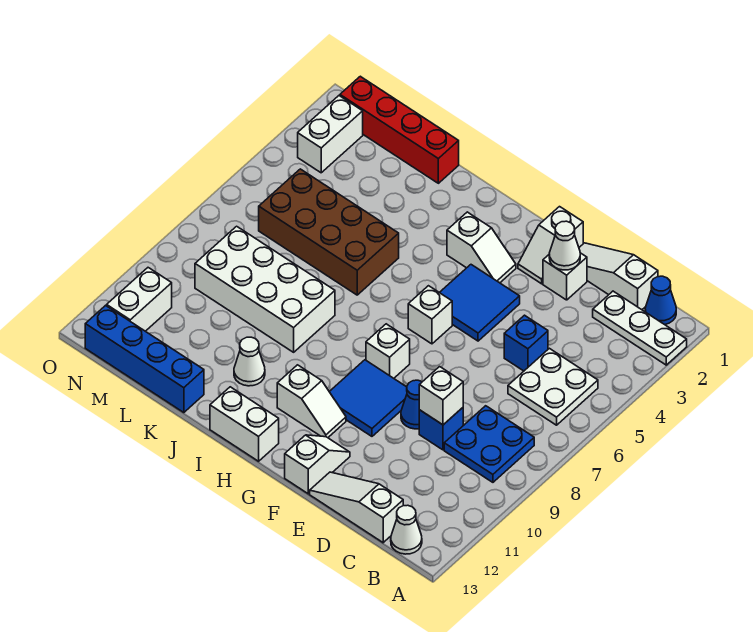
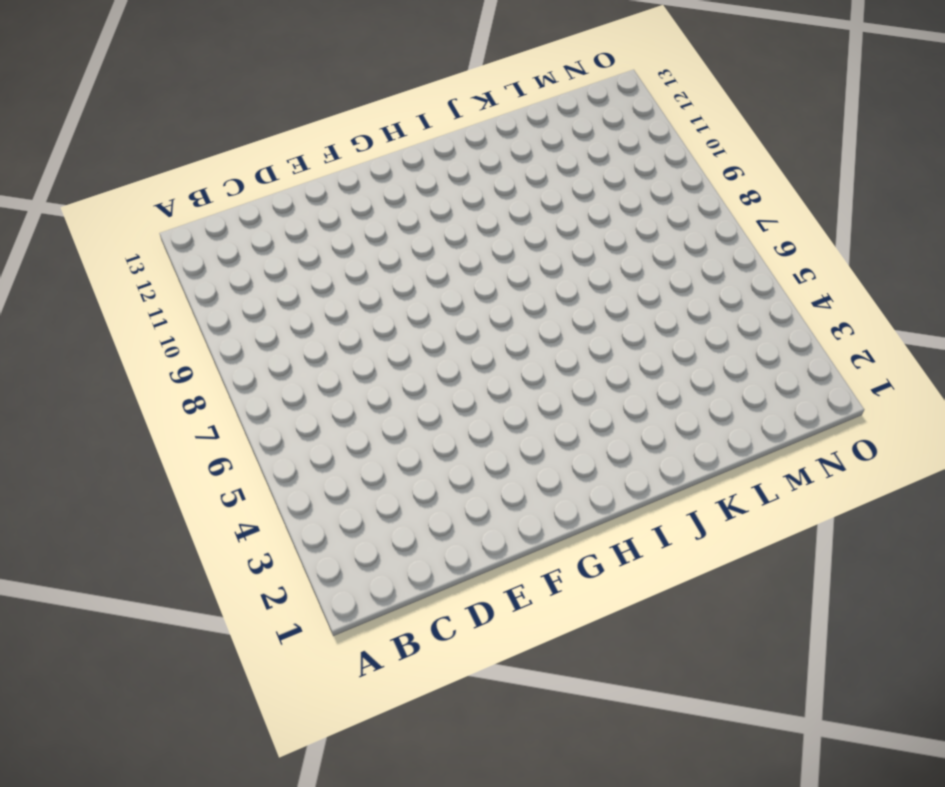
none -> white 1x3 plate [593,291,687,365]
none -> blue 1x1 cone [645,276,676,325]
none -> white 2x2 plate [508,348,598,425]

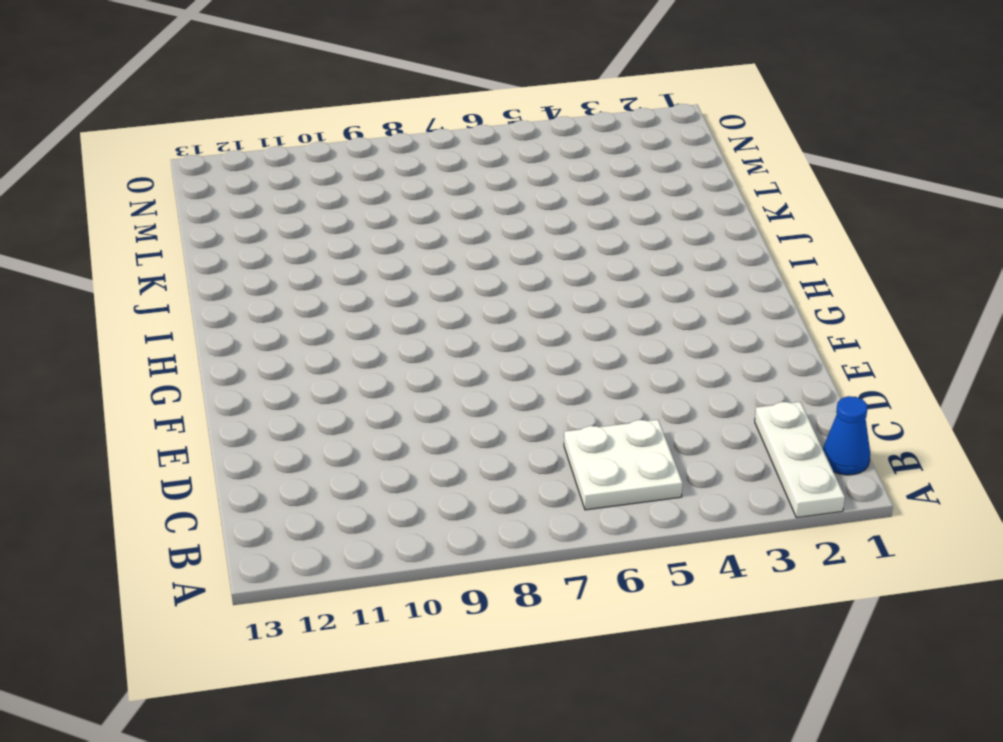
none -> blue 2x2 plate [444,406,534,482]
none -> white 1x1 cone [391,505,422,554]
none -> white 1x3 slope [579,243,658,310]

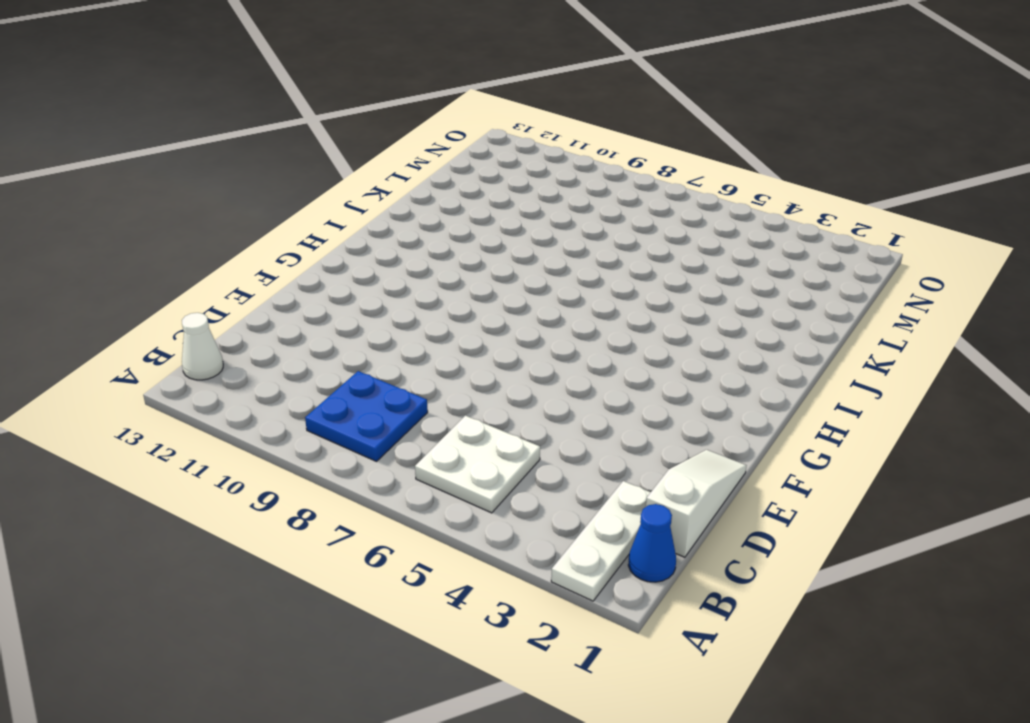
none -> white 1x3 slope [310,472,403,543]
none -> blue 1x1 brick [504,315,548,371]
none -> blue 1x1 brick [419,408,463,450]

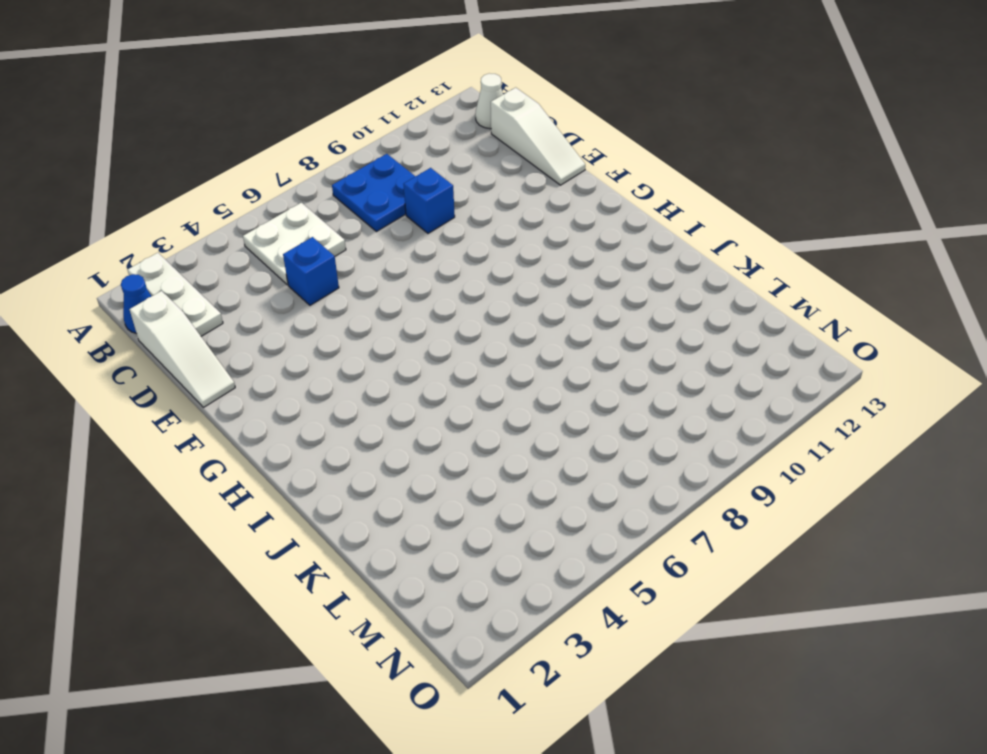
none -> white 1x1 brick [543,253,587,300]
none -> blue 1x1 cone [401,380,422,429]
none -> white 1x2 slope [518,207,583,284]

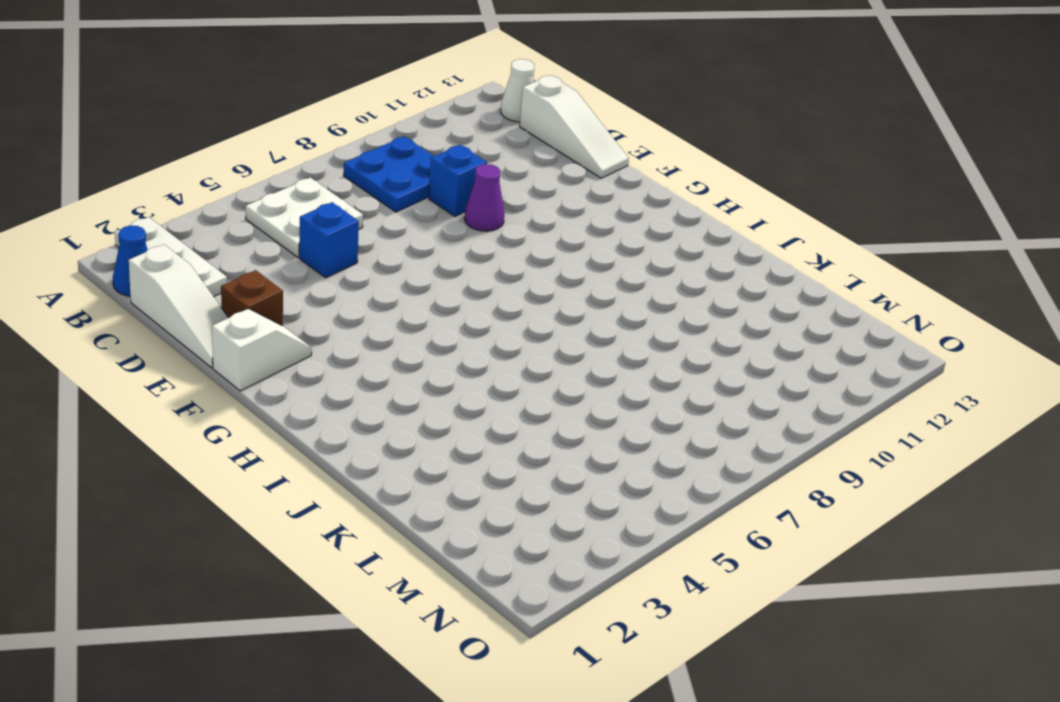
brown 1x1 brick [221,270,283,326] -> white 1x1 brick [543,253,587,300]
purple 1x1 cone [465,164,504,231] -> blue 1x1 cone [401,380,422,429]
none -> blue 2x2 tile [439,265,520,341]
none -> blue 2x2 tile [329,360,407,436]
none -> white 1x2 slope [285,435,350,494]

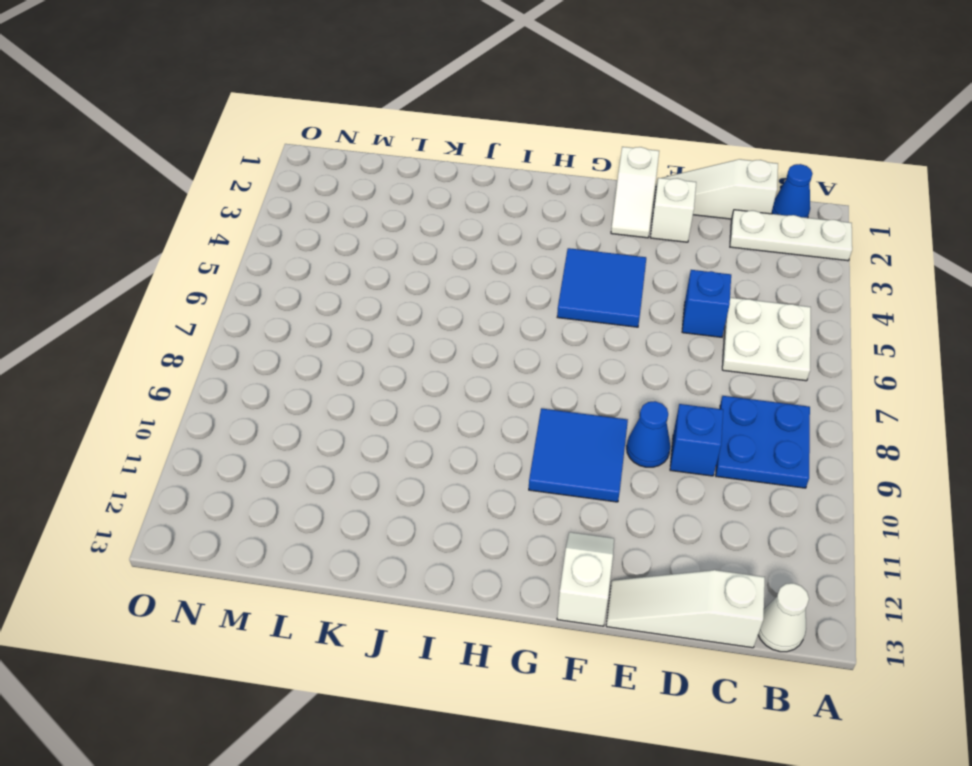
none -> white 1x2 slope [447,212,516,283]
none -> white 1x1 brick [408,286,452,344]
none -> white 1x1 brick [366,324,410,378]

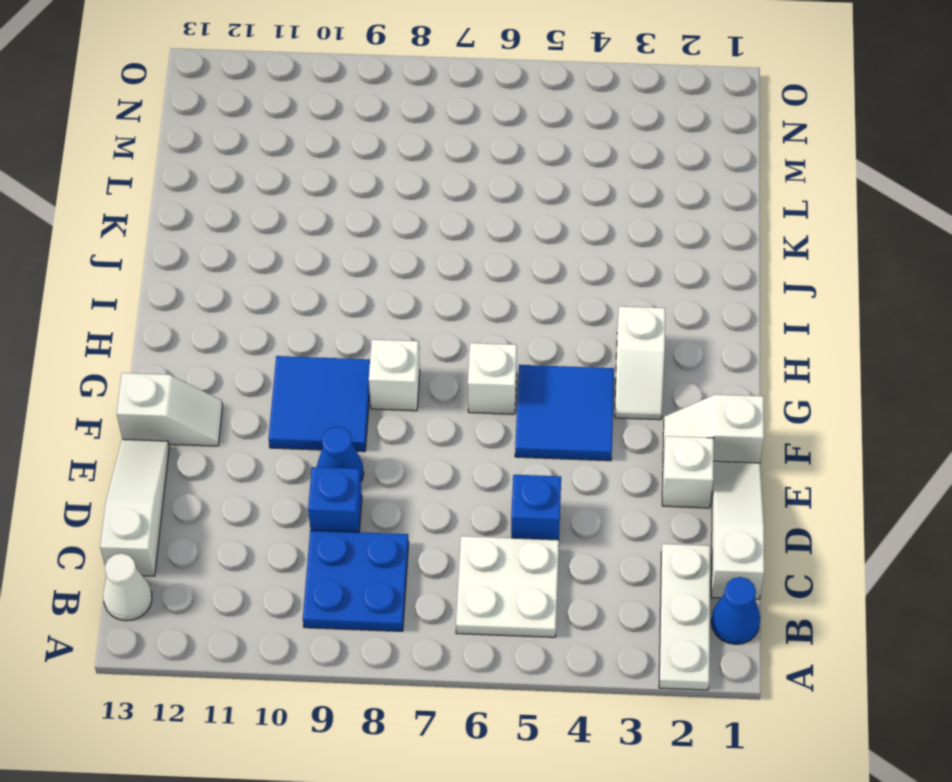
none -> white 1x2 slope [277,365,346,438]
none -> white 1x2 brick [210,387,279,461]
none -> brown 2x4 brick [259,169,399,295]

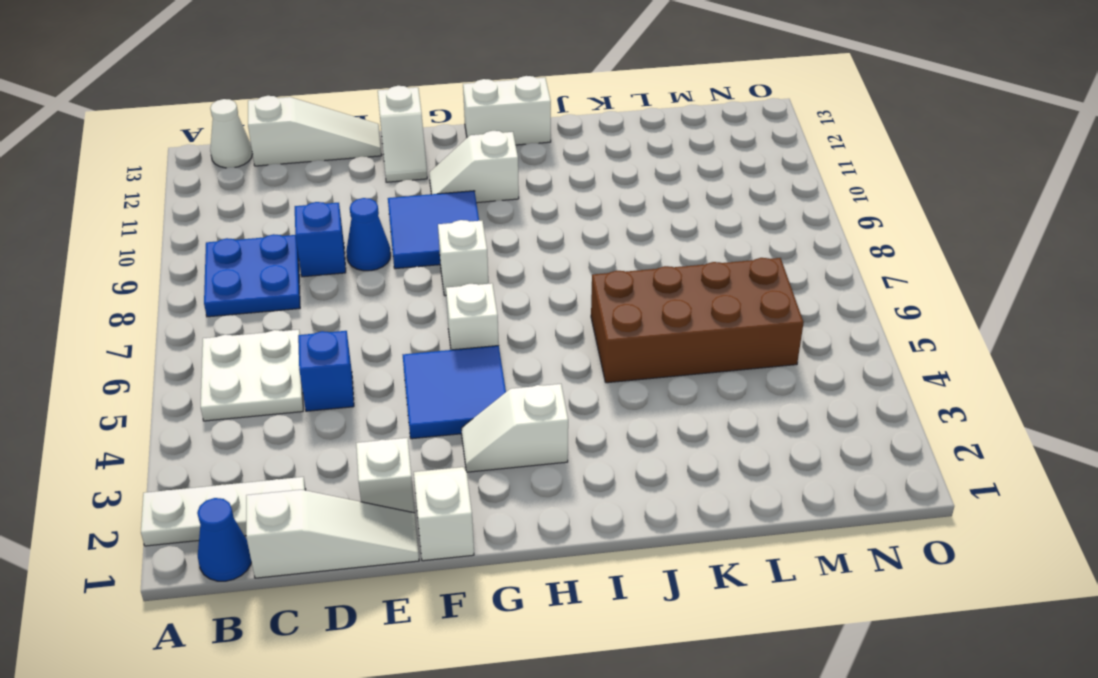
none -> white 2x4 brick [195,226,335,352]
none -> white 1x1 cone [234,337,265,386]
none -> red 1x4 brick [340,76,459,183]

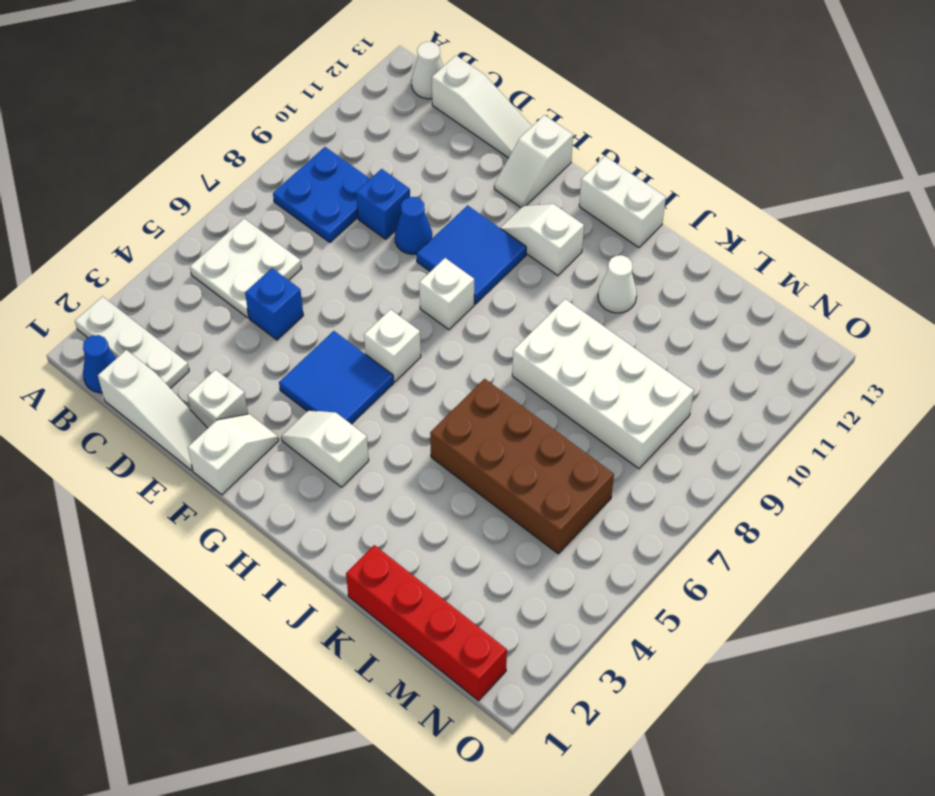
none -> blue 1x4 brick [85,306,204,413]
none -> white 1x2 brick [298,96,363,173]
none -> white 1x2 brick [107,268,172,331]

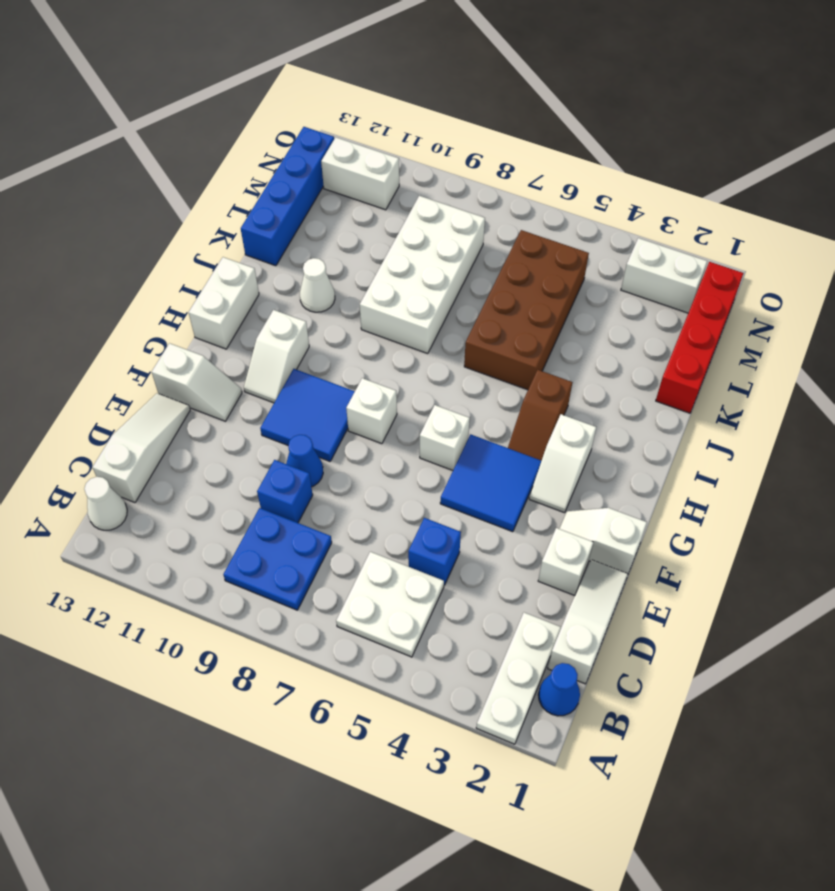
brown 1x2 slope [508,370,572,461] -> none
none -> white 1x1 brick [419,367,463,425]
none -> white 1x1 cone [549,221,580,270]

